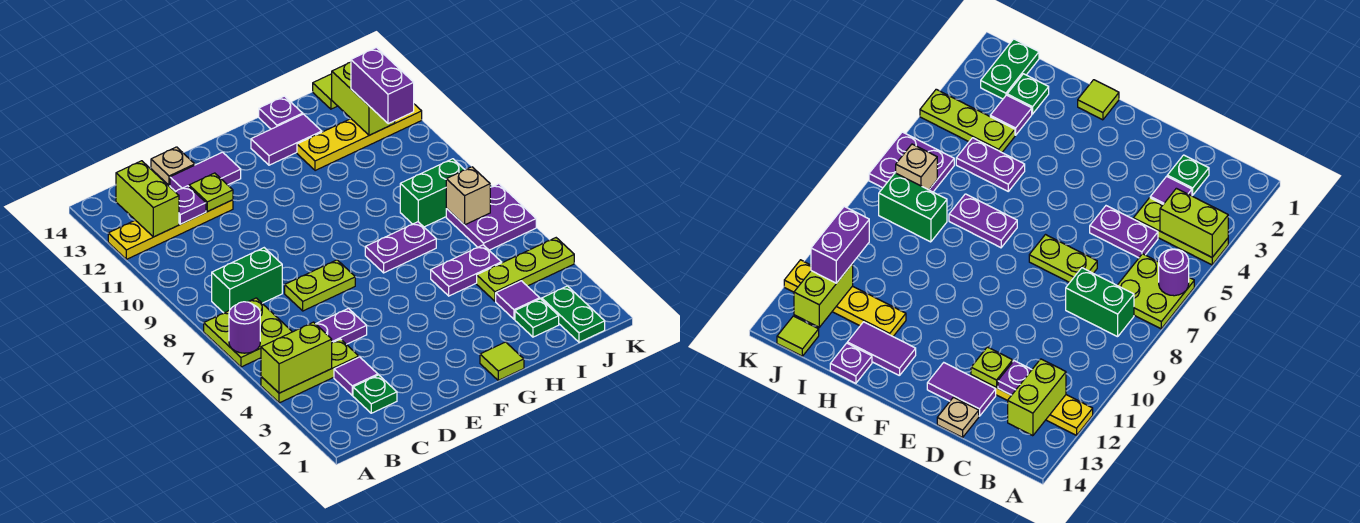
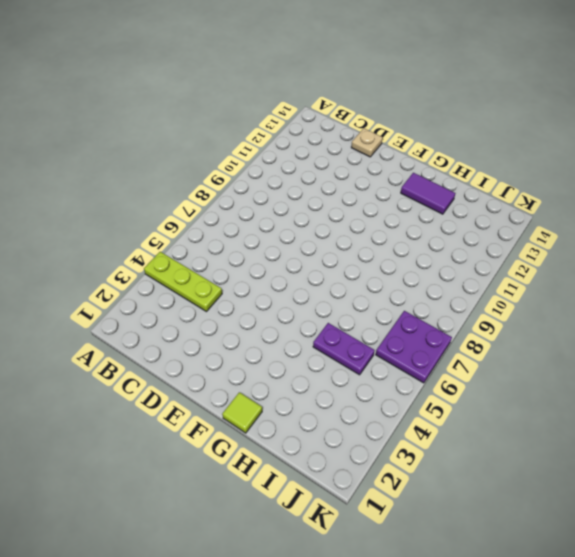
none -> lime 2x2 plate [204,298,292,367]
none -> yellow 1x4 plate [108,200,233,259]
none -> green 1x2 brick [212,248,282,313]
none -> green 1x1 plate [353,375,397,413]

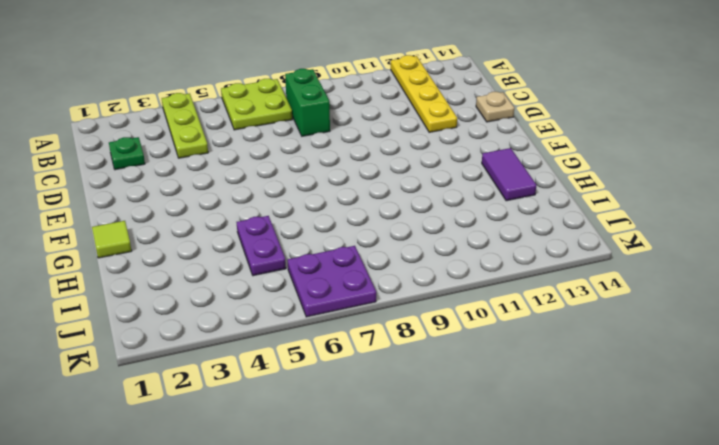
none -> purple 1x1 tile [334,357,378,395]
none -> purple 1x2 plate [316,308,367,344]
none -> lime 1x2 plate [285,260,355,311]
none -> purple 1x2 tile [170,152,241,191]

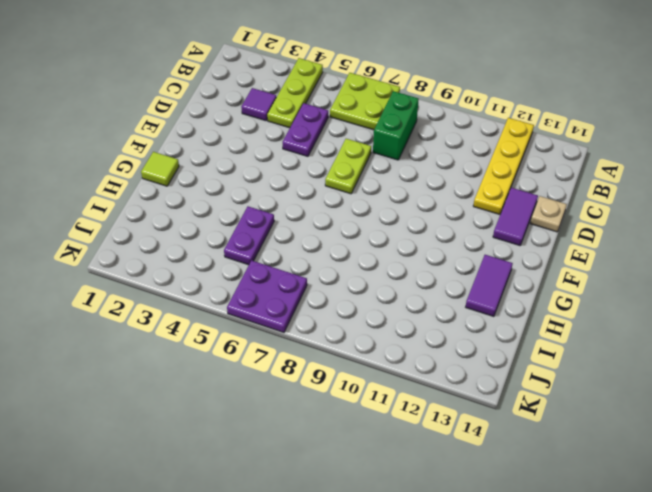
none -> green 1x1 plate [353,375,397,413]
none -> purple 1x2 plate [365,222,436,273]
none -> yellow 1x4 plate [297,104,422,171]
none -> purple 1x1 plate [259,96,303,129]

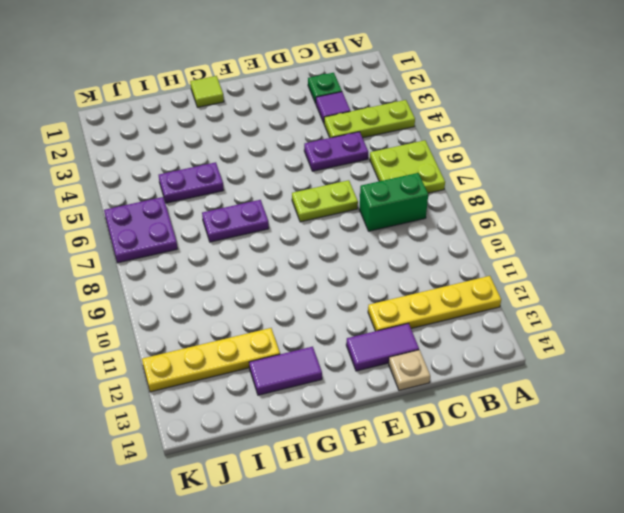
none -> purple 1x1 plate [259,96,303,129]
none -> green 1x1 plate [515,299,559,337]
none -> purple 1x1 tile [496,281,540,319]
none -> lime 1x3 plate [477,238,574,301]

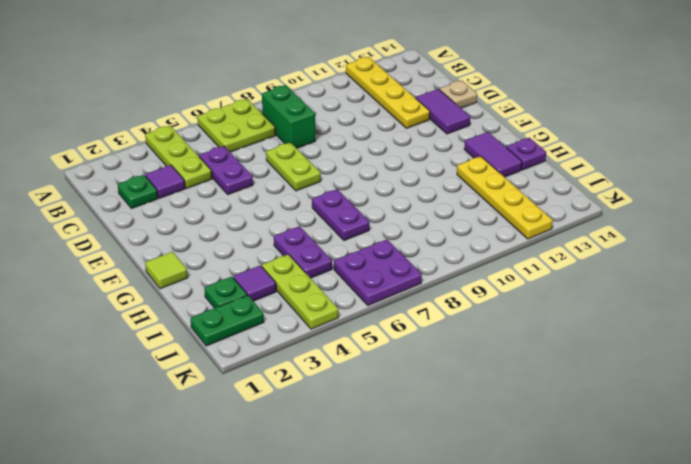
none -> green 1x2 brick [400,159,465,227]
none -> lime 1x1 tile [313,74,337,109]
none -> lime 1x2 brick [261,322,332,393]
none -> purple 1x1 round brick [229,302,260,353]

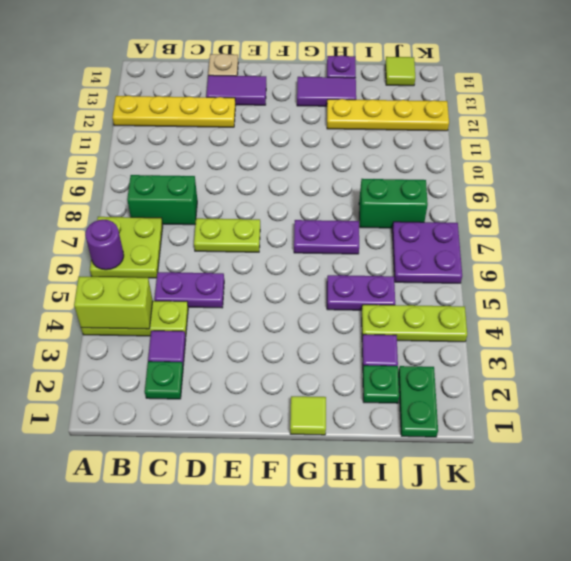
none -> lime 1x2 brick [116,161,179,237]
none -> purple 1x1 plate [175,186,206,224]
none -> lime 1x1 plate [189,173,233,212]
none -> tan 1x1 brick [446,167,490,225]

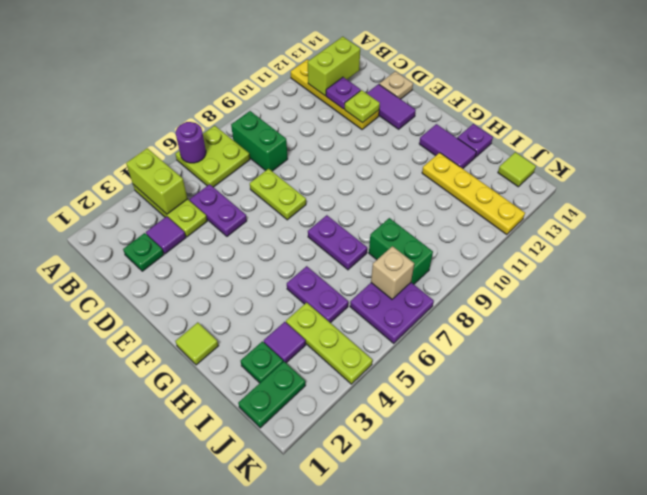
none -> lime 1x2 brick [332,62,395,135]
none -> purple 1x2 brick [351,48,414,124]

